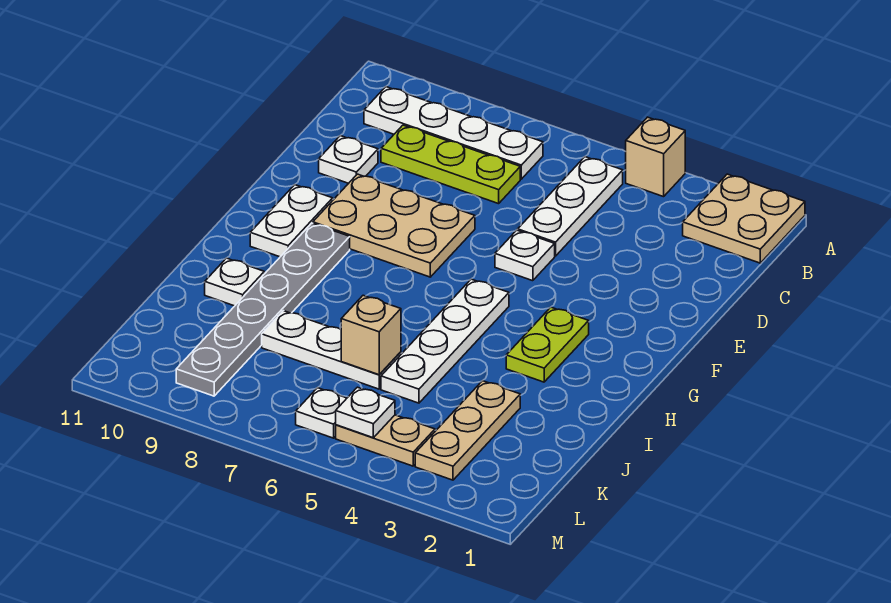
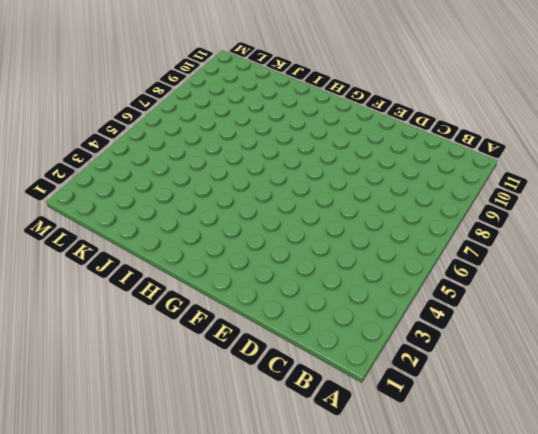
none -> tan 2x2 plate [683,174,805,263]
none -> tan 1x1 brick [626,117,685,197]
none -> white 1x3 plate [518,157,623,256]

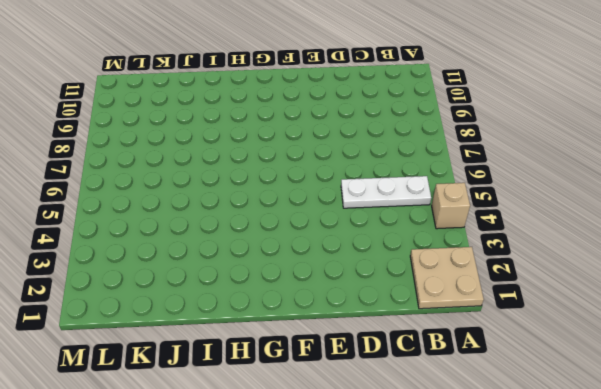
none -> white 1x4 plate [364,87,543,179]
none -> lime 1x3 plate [381,125,520,204]
none -> white 1x1 plate [319,136,378,183]

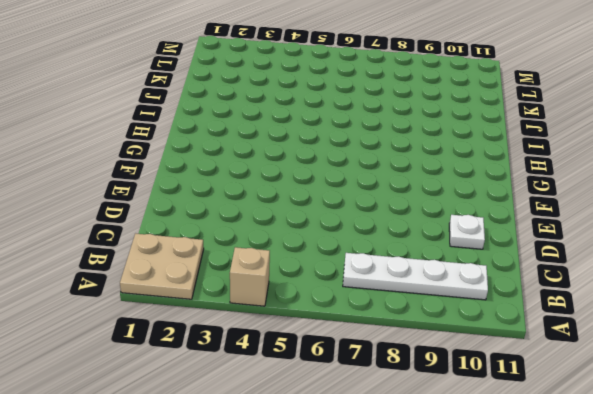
none -> white 1x3 plate [518,157,623,256]
none -> lime 1x3 plate [381,125,520,204]
none -> white 1x1 plate [495,230,555,281]

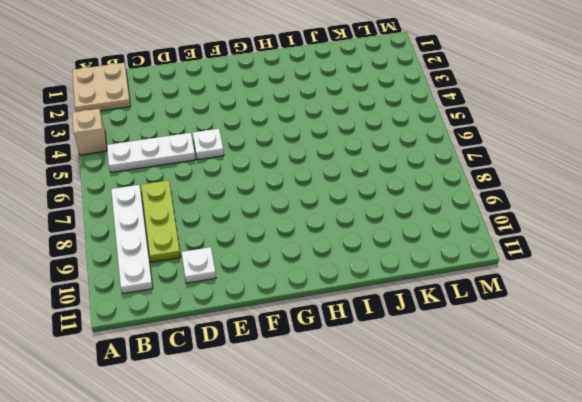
none -> tan 2x3 plate [313,174,475,277]
none -> white 1x2 plate [250,185,333,257]
none -> lime 1x2 plate [506,307,589,382]

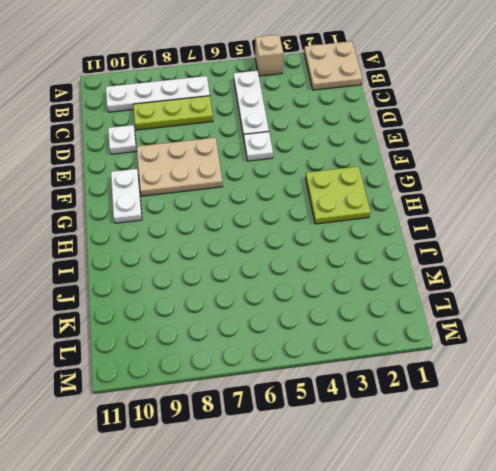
lime 2x2 plate [305,166,370,224] -> lime 1x2 plate [506,307,589,382]
none -> white 1x4 plate [381,279,509,403]
none -> grey 1x6 plate [176,223,350,396]
none -> white 1x1 plate [205,258,264,306]

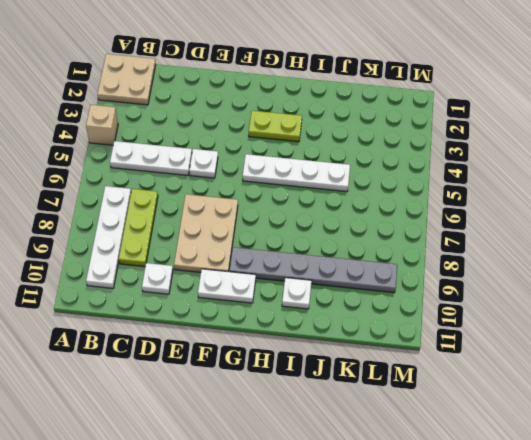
none -> tan 1x3 plate [415,381,520,480]
none -> white 1x3 plate [262,311,401,389]
none -> tan 1x2 plate [336,415,435,466]

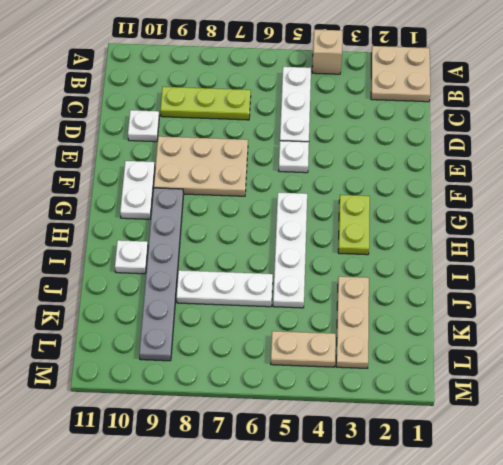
none -> white 1x4 plate [364,87,543,179]
none -> white 1x1 plate [296,388,347,438]
none -> tan 1x1 brick [341,295,401,375]

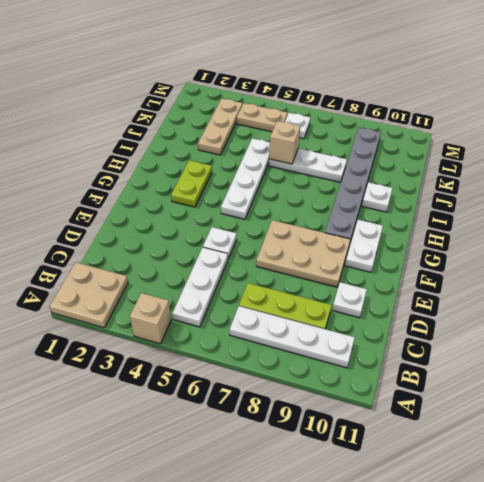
none -> white 1x1 plate [336,387,395,438]

